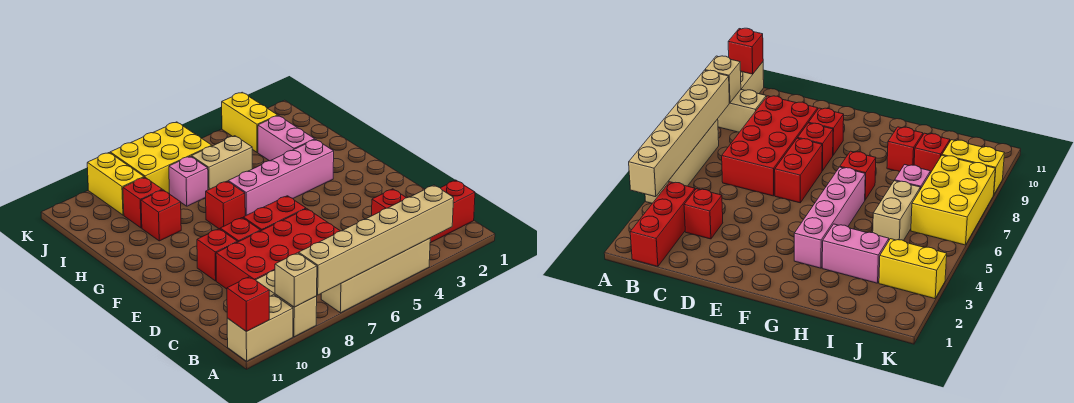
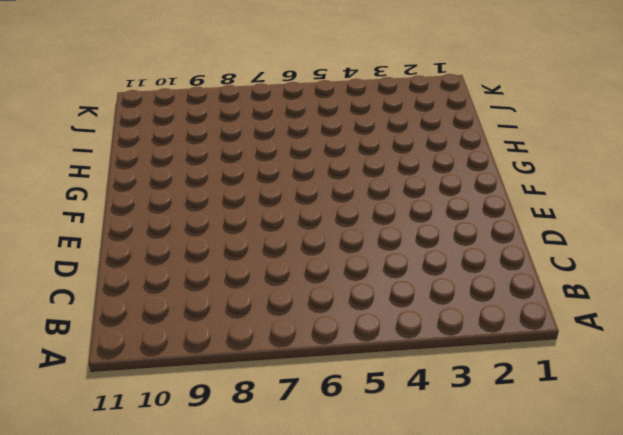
none -> tan 1x4 brick [321,238,430,313]
none -> tan 1x2 brick [256,270,317,337]
none -> tan 1x2 brick [227,295,293,361]

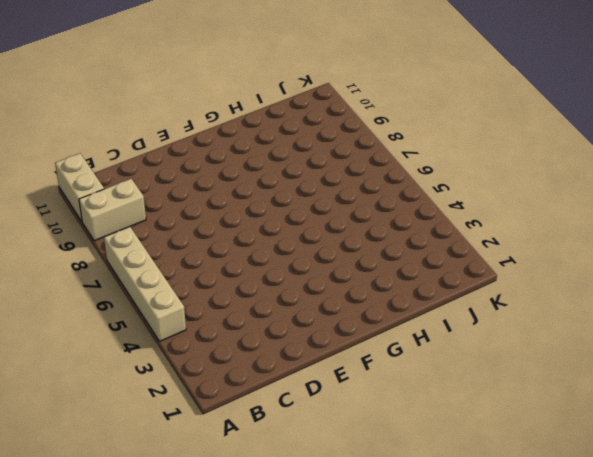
none -> red 1x3 brick [430,180,475,243]
none -> red 1x1 brick [372,189,406,216]
none -> red 2x4 brick [216,209,340,289]

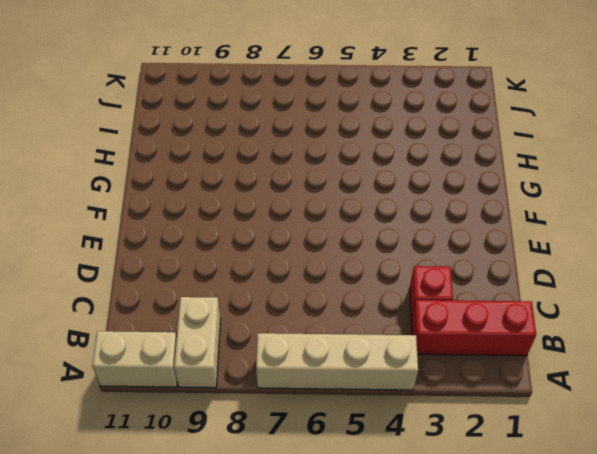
none -> red 2x4 brick [216,209,340,289]
none -> red 1x2 brick [243,196,306,231]
none -> red 1x1 brick [220,218,260,242]

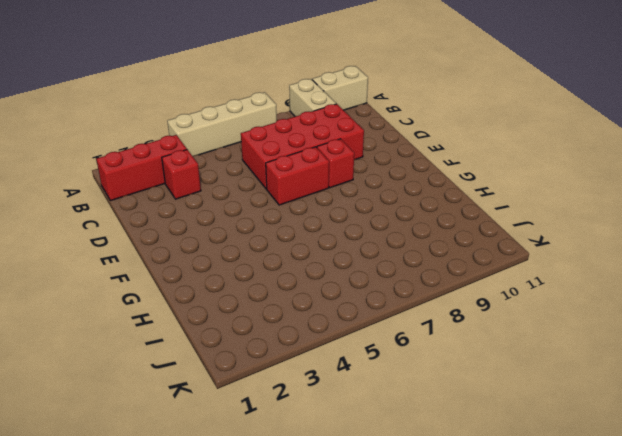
none -> red 1x1 brick [197,229,237,281]
none -> pink 1x4 brick [228,139,334,216]
none -> red 1x1 brick [206,181,245,229]

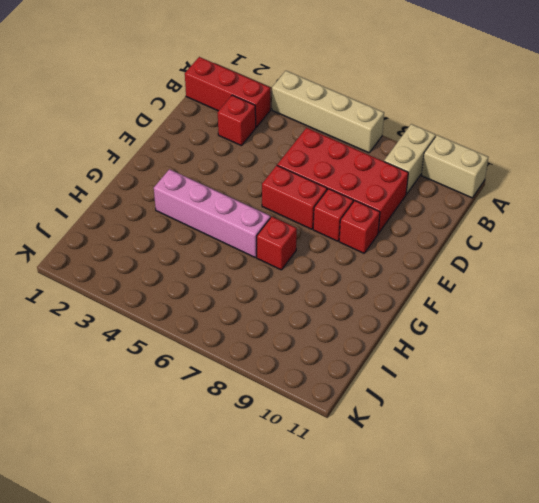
none -> pink 1x2 brick [258,116,315,161]
none -> red 1x1 brick [141,190,181,241]
none -> tan 1x2 brick [191,136,252,190]

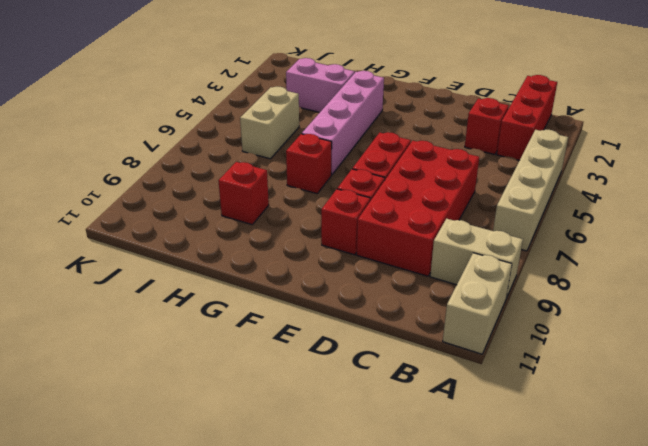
none -> pink 1x1 brick [169,156,208,206]
none -> red 1x1 brick [123,177,162,228]
none -> yellow 1x2 brick [222,92,278,152]

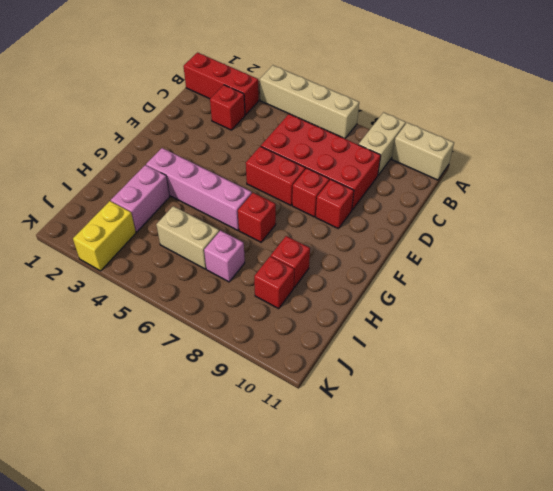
none -> yellow 2x3 brick [110,122,212,194]
none -> yellow 1x2 brick [87,153,144,215]
none -> tan 1x6 brick [299,185,454,295]

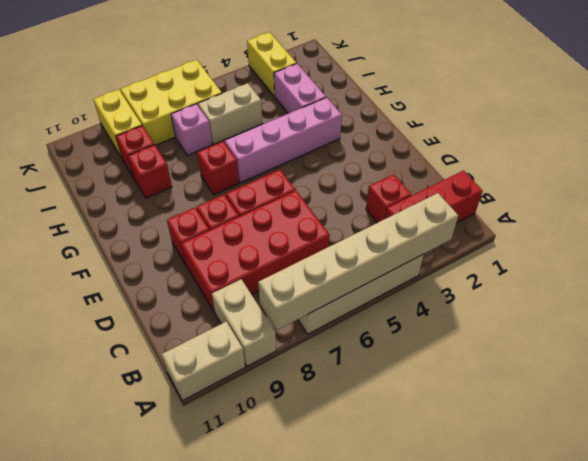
none -> tan 1x1 brick [275,253,317,307]
none -> red 1x1 brick [227,277,269,332]

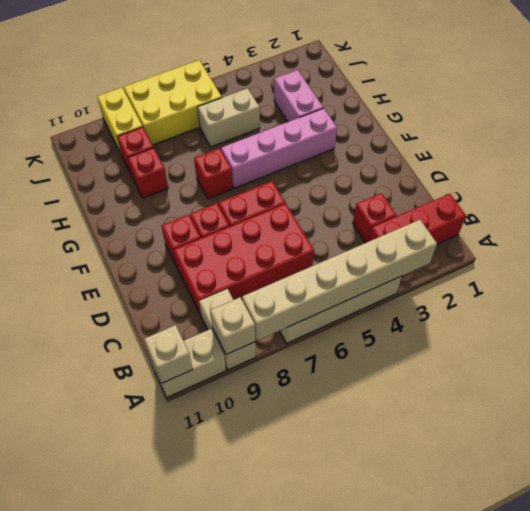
tan 1x1 brick [144,325,193,383] -> red 1x1 brick [227,277,269,332]
none -> pink 1x1 brick [169,156,208,206]
none -> yellow 1x2 brick [222,92,278,152]

